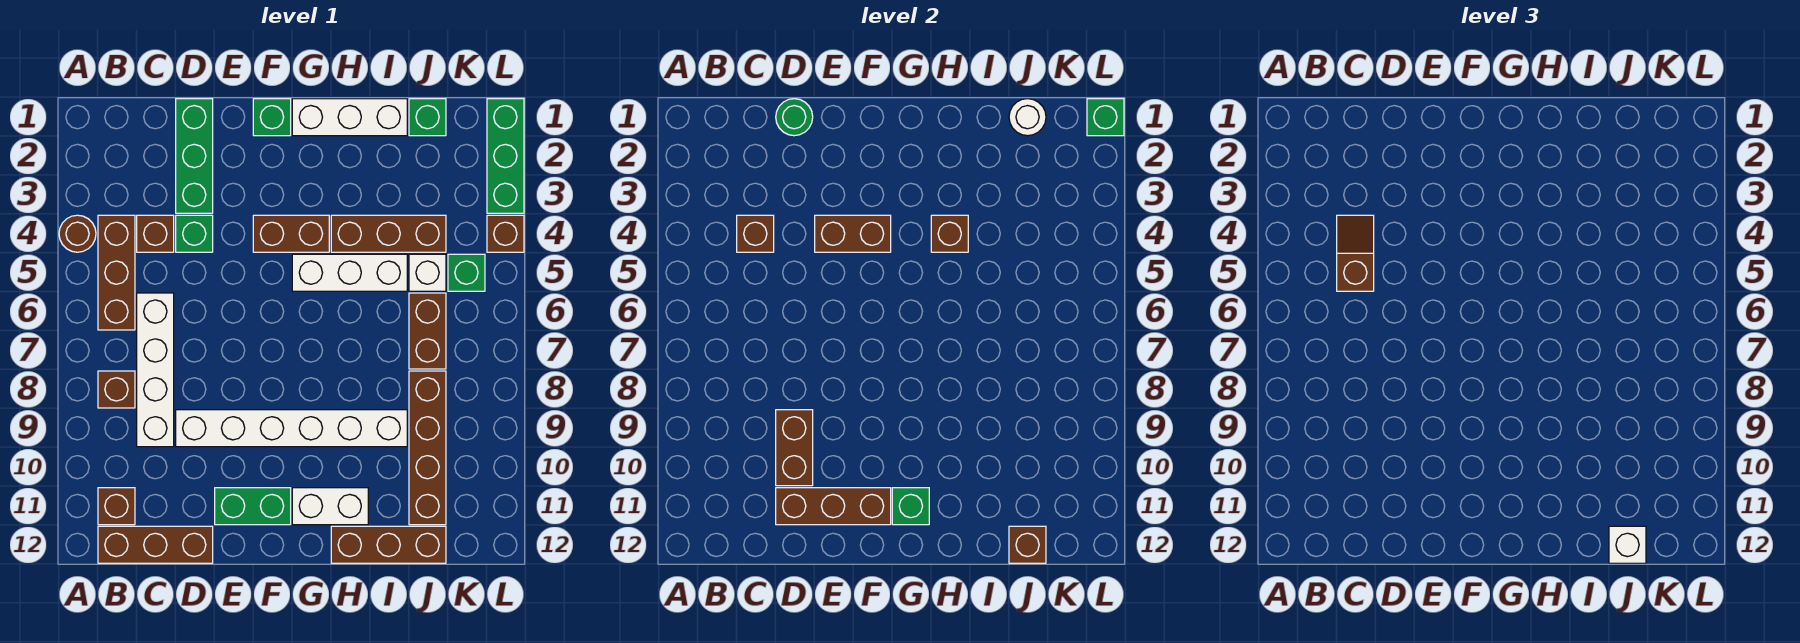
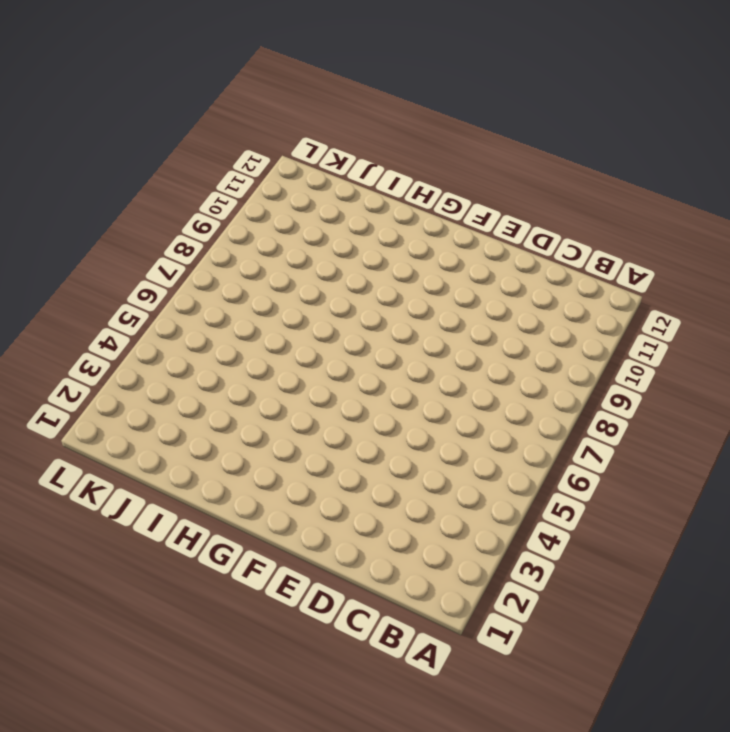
none -> brown 1x1 round brick [59,215,96,252]
none -> brown 1x3 brick [98,215,135,330]
none -> brown 1x1 brick [98,371,135,408]
none -> brown 1x1 brick [98,488,135,525]

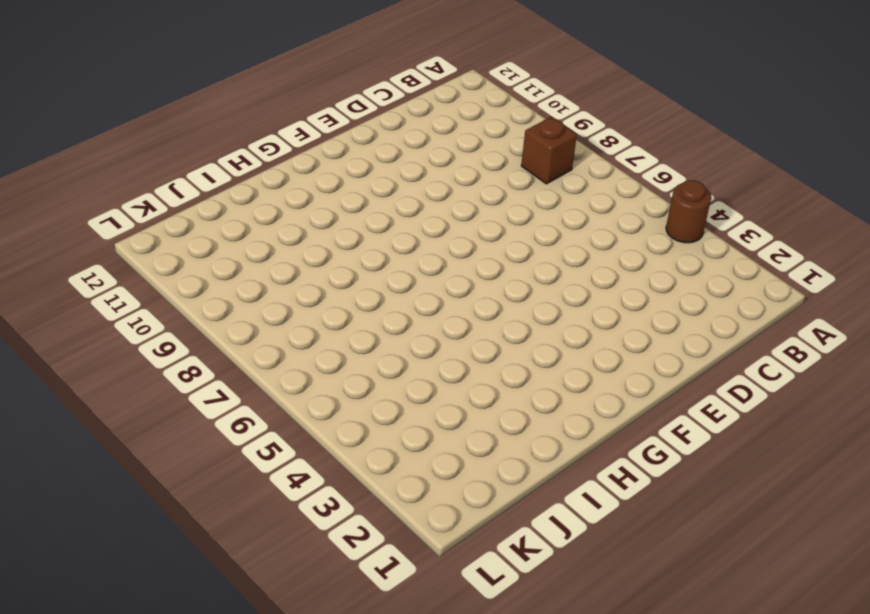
none -> brown 1x3 brick [98,215,135,330]
none -> brown 1x1 brick [98,488,135,525]
none -> brown 1x3 brick [98,526,213,563]
none -> brown 1x1 brick [137,215,174,252]

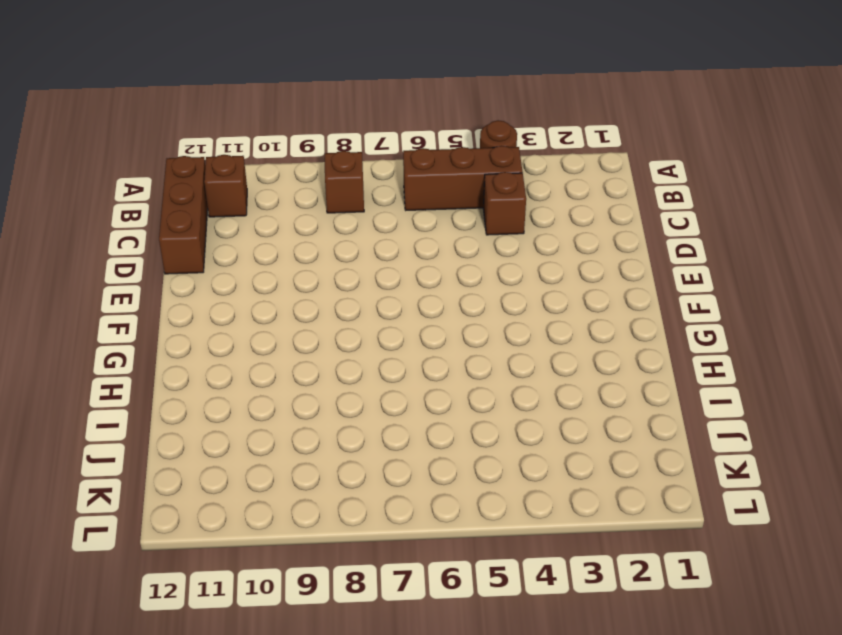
none -> white 1x4 brick [137,293,174,447]
none -> green 1x3 brick [176,99,213,213]
none -> green 1x1 brick [176,215,213,252]
none -> white 1x6 brick [176,410,407,447]

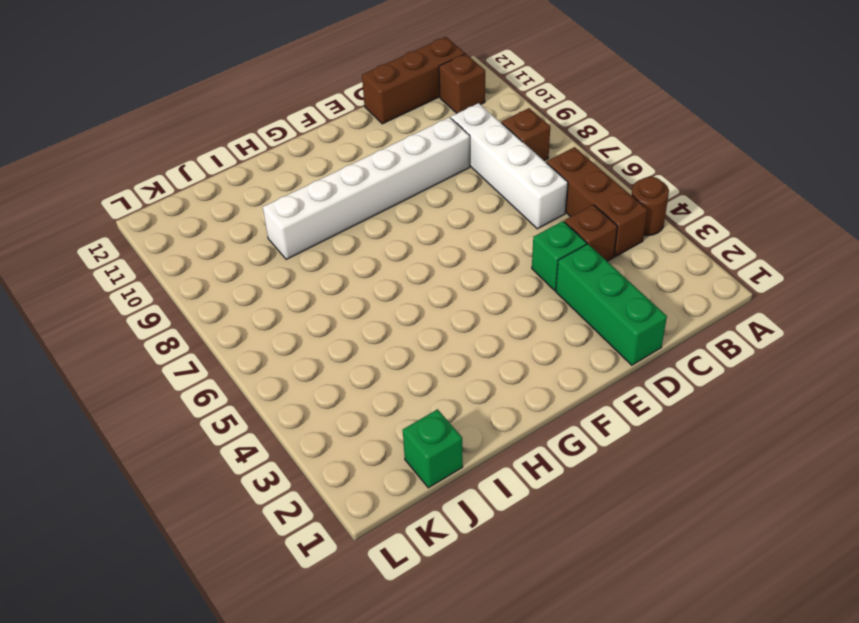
none -> green 1x2 brick [215,488,291,525]
none -> green 1x1 brick [253,99,291,136]
none -> brown 1x2 brick [253,215,329,252]
none -> white 1x3 brick [292,99,407,136]

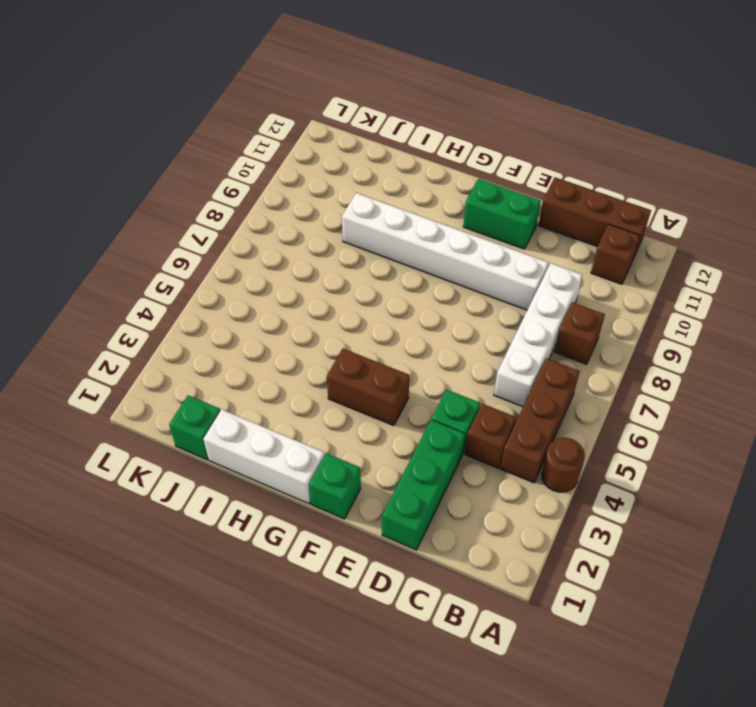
none -> white 1x3 brick [292,254,407,291]
none -> white 1x2 brick [292,488,368,525]
none -> brown 1x3 brick [331,215,446,252]
none -> brown 1x3 brick [331,526,446,563]

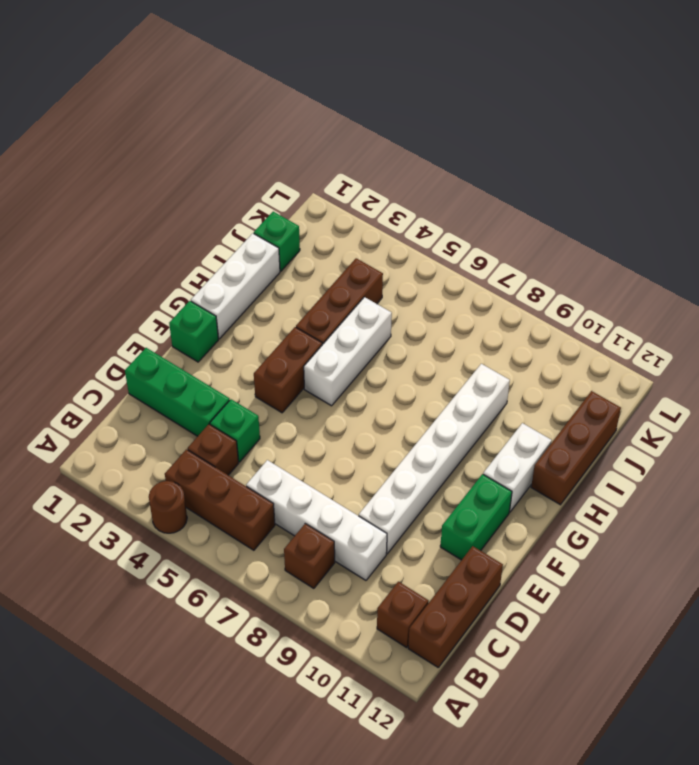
none -> white 1x1 brick [409,254,446,291]
none -> brown 1x2 brick [409,293,446,369]
none -> brown 1x4 brick [409,371,446,525]
none -> green 1x1 brick [448,254,485,291]

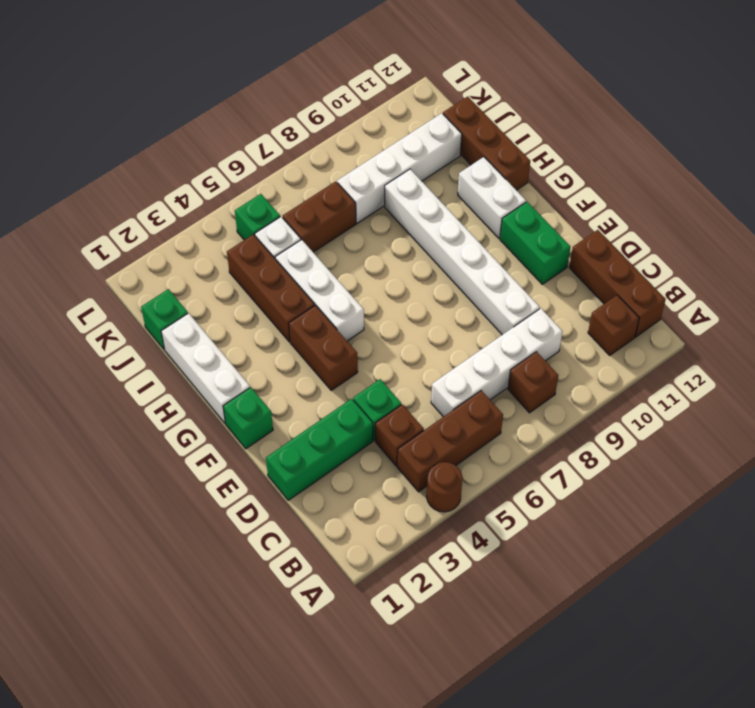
white 1x4 brick [337,113,462,223] -> brown 1x4 brick [409,371,446,525]
none -> green 1x3 brick [487,99,524,213]
none -> brown 1x1 brick [487,215,524,252]
none -> brown 1x1 brick [737,215,774,252]
none -> green 1x1 round brick [776,99,813,136]

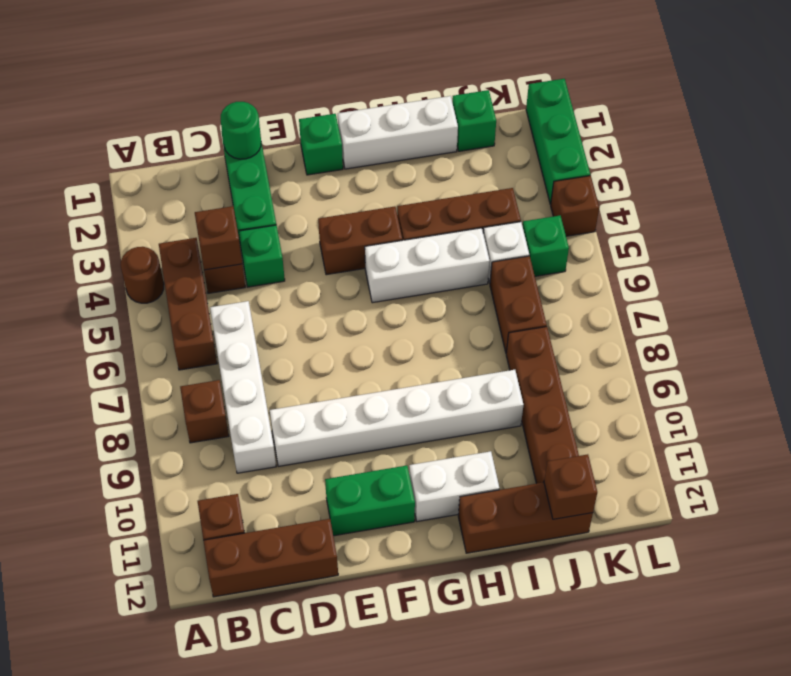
none -> brown 1x2 brick [776,410,813,486]
none -> brown 1x3 brick [776,488,891,525]
none -> brown 1x2 brick [815,215,891,252]
none -> green 1x1 brick [892,488,929,525]

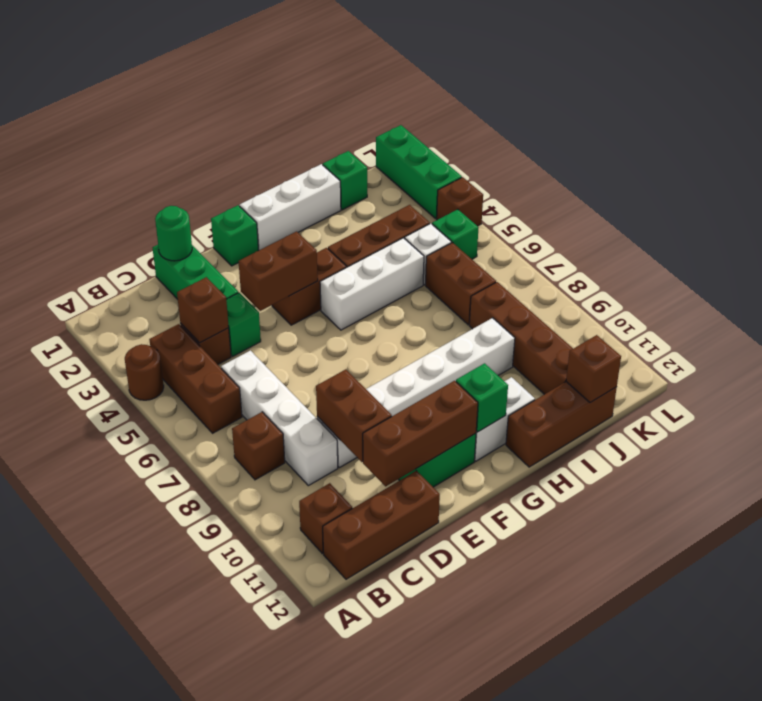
none -> brown 1x1 brick [931,215,968,252]
none -> white 1x1 round brick [1009,99,1046,136]
none -> green 1x1 brick [1087,99,1124,136]
none -> brown 1x2 slope [1337,215,1374,291]

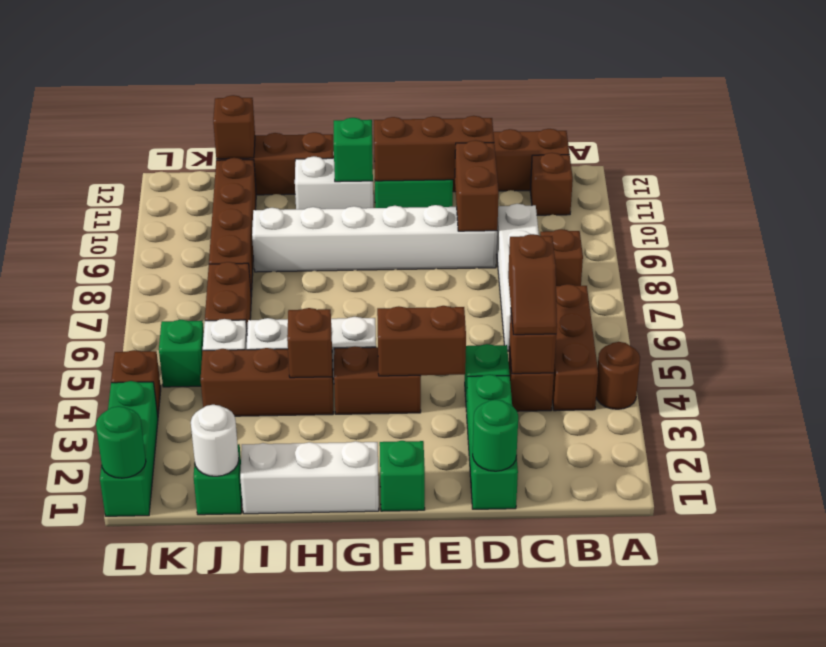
green 1x1 round brick [96,406,146,478] -> green 1x1 brick [1087,99,1124,136]
none -> white 1x1 brick [1609,526,1646,563]

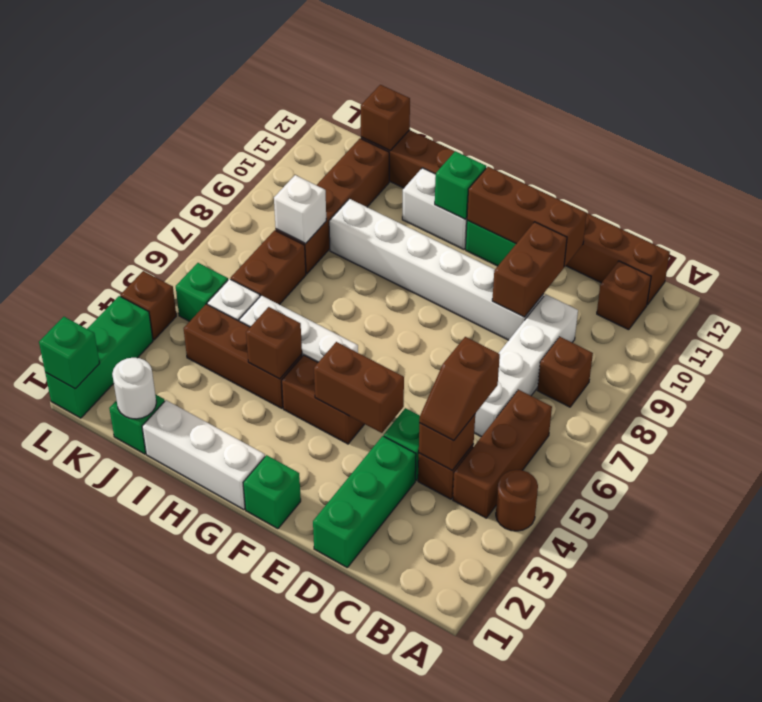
white 1x1 brick [274,175,326,244] -> white 1x1 brick moved to [1609,526,1646,563]
none -> green 1x1 round brick [776,99,813,136]

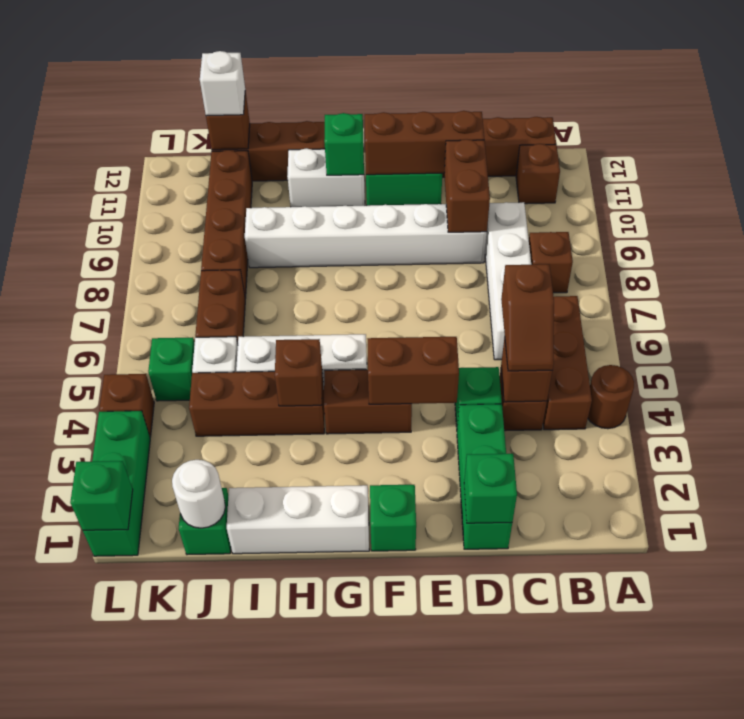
green 1x1 brick [464,454,517,523] -> green 1x1 round brick [776,99,813,136]

